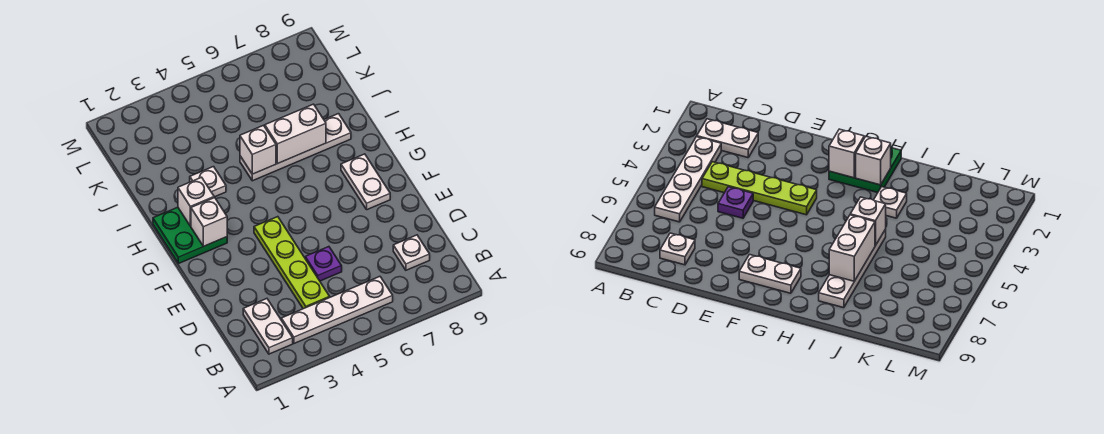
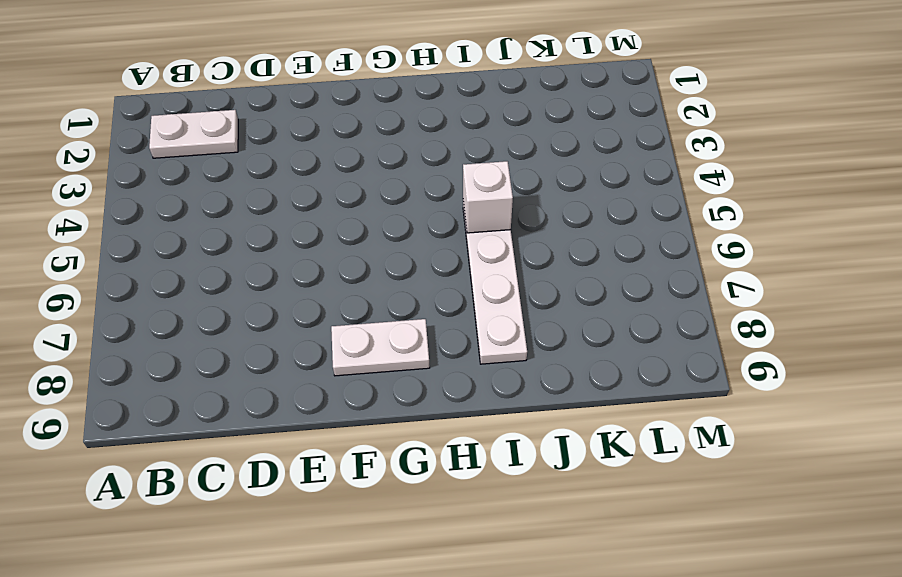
none -> white 1x4 plate [281,277,393,343]
none -> lime 1x4 plate [254,217,330,309]
none -> white 1x1 plate [393,235,430,270]

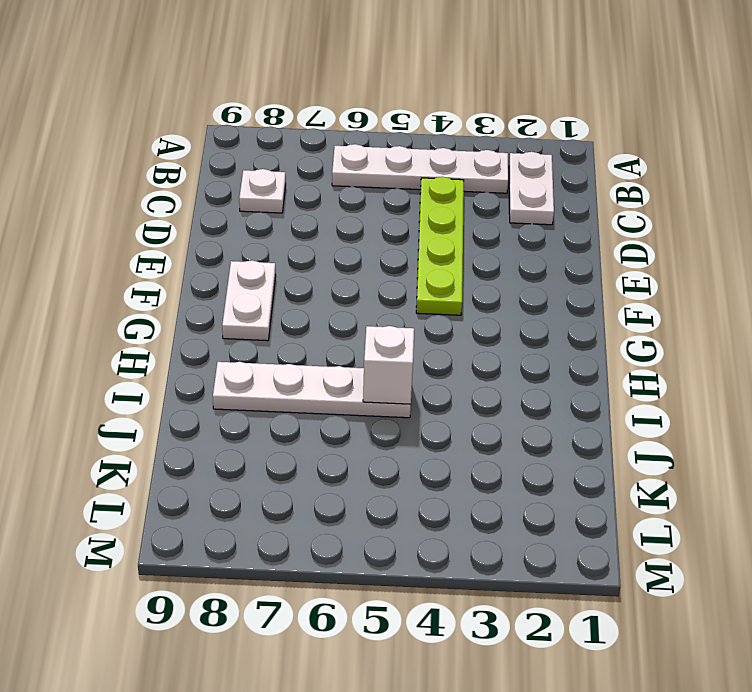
none -> purple 1x1 plate [305,247,342,281]
none -> green 2x2 plate [153,207,227,264]
none -> white 1x1 plate [190,167,226,197]

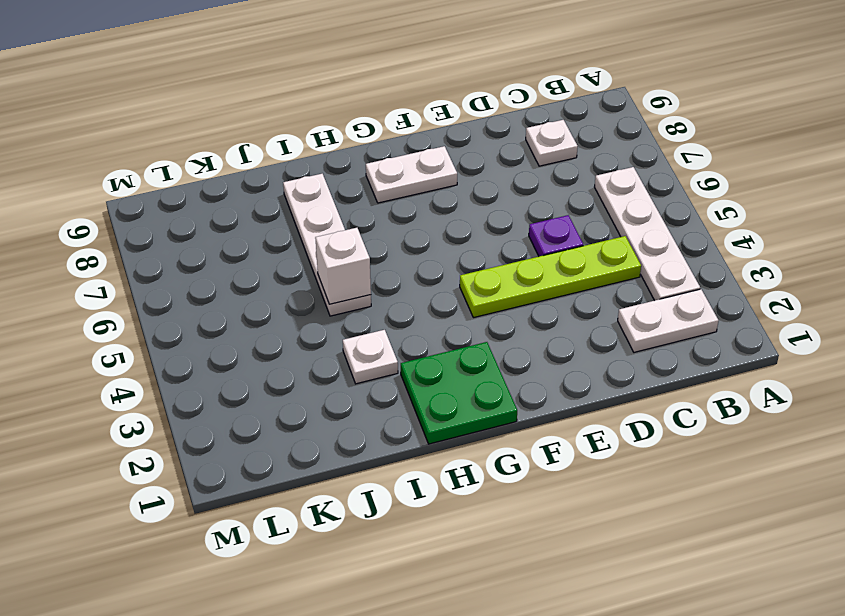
none -> white 1x1 brick [191,198,227,246]
none -> white 1x1 brick [178,177,214,226]
none -> white 1x2 brick [265,104,326,164]

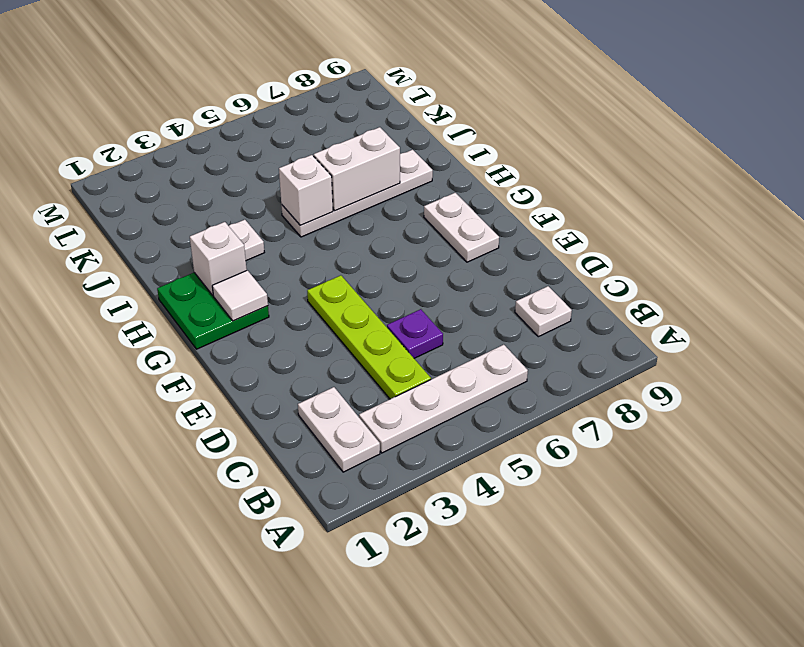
white 1x1 tile [212,270,268,321] -> white 1x1 brick [191,198,227,246]

